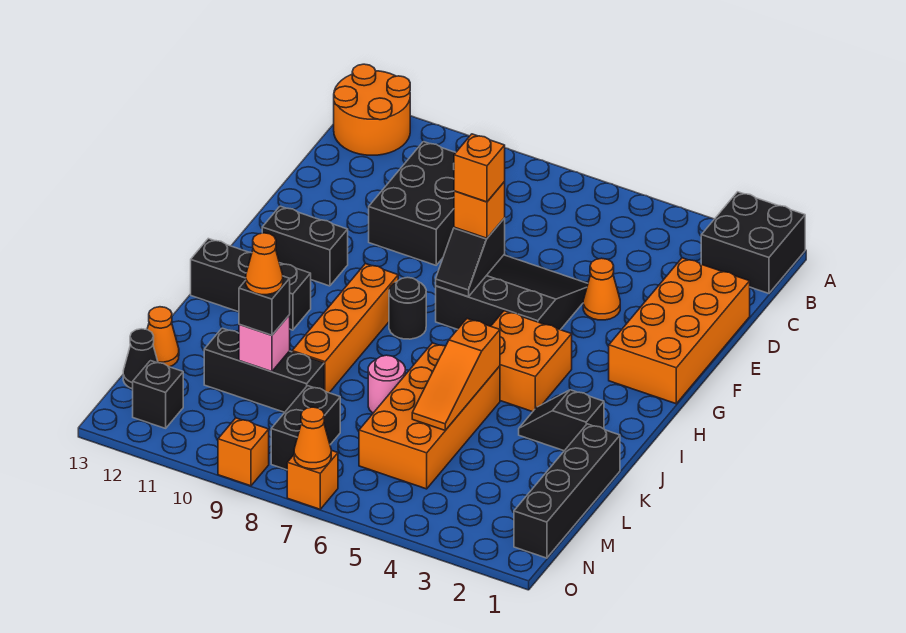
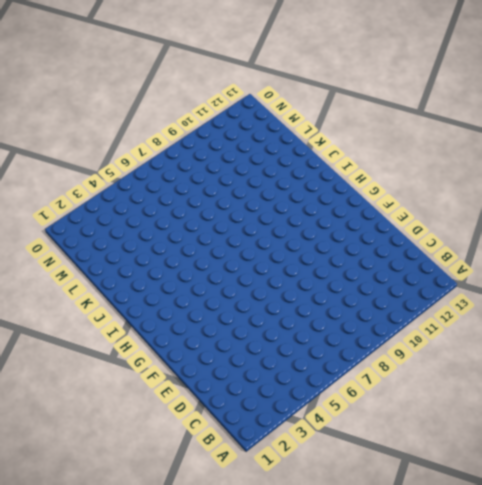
none -> black 2x2 brick [701,192,805,293]
none -> orange 2x2 round brick [334,64,410,155]
none -> black 2x3 brick [369,142,456,265]
none -> orange 2x4 brick [609,258,750,404]

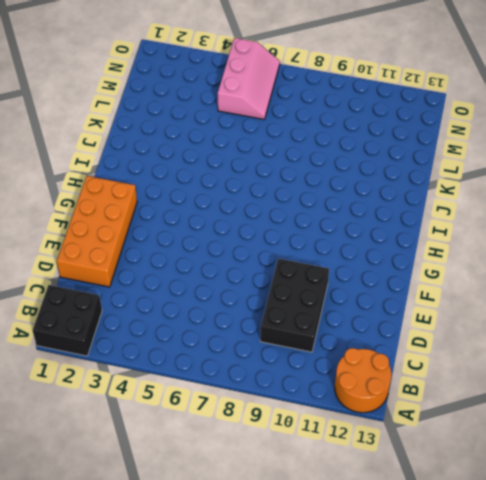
pink 2x3 slope [218,38,280,119] -> orange 2x4 brick [359,343,500,489]
none -> orange 1x1 cone [583,258,620,320]
none -> black 3x3 slope [436,255,588,330]
none -> black 1x2 brick [262,206,348,286]
none -> orange 2x2 brick [491,311,572,412]

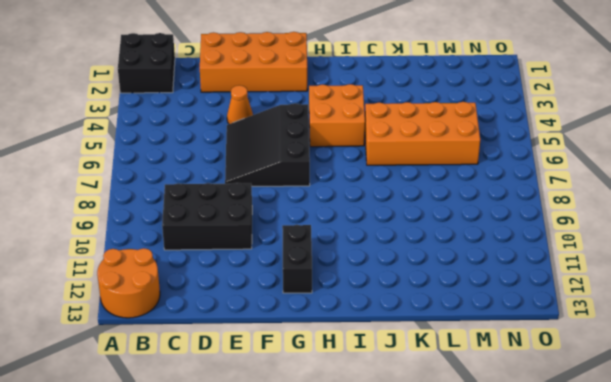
none -> black 1x1 round brick [389,277,426,339]
none -> orange 1x4 brick [292,264,398,393]
none -> black 1x3 brick [191,239,311,330]
none -> black 1x2 slope [519,390,604,451]

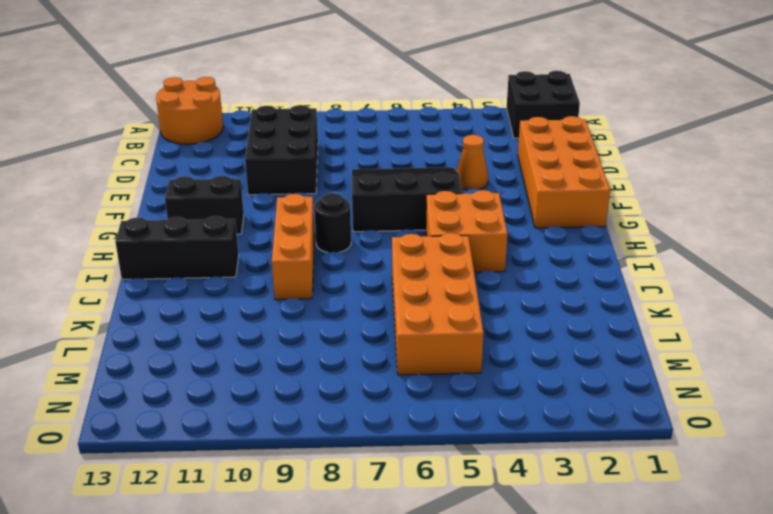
orange 1x3 brick [272,194,315,300] -> orange 1x4 brick [292,264,398,393]
none -> black 1x2 slope [519,390,604,451]
none -> black 1x4 brick [514,424,620,558]
none -> pink 1x1 round brick [368,355,405,413]
none -> black 1x3 brick [204,328,324,412]

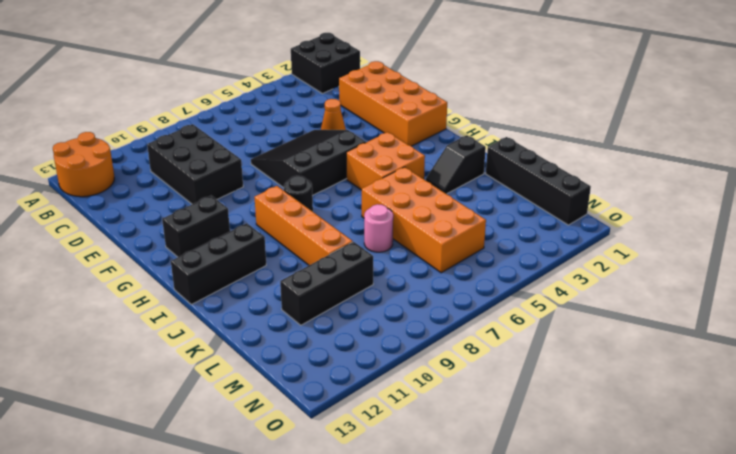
none -> orange 1x1 cone [147,307,179,367]
none -> black 1x2 brick [271,386,340,470]
none -> black 1x1 cone [123,329,158,389]
none -> black 1x1 brick [133,361,183,428]

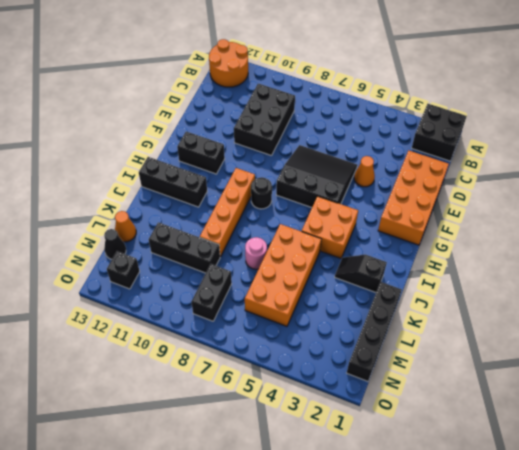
none -> orange 1x1 brick [287,450,338,509]
none -> orange 1x1 brick [218,418,269,486]
none -> black 1x2 slope [436,218,505,297]
none -> orange 1x3 slope [412,319,500,430]

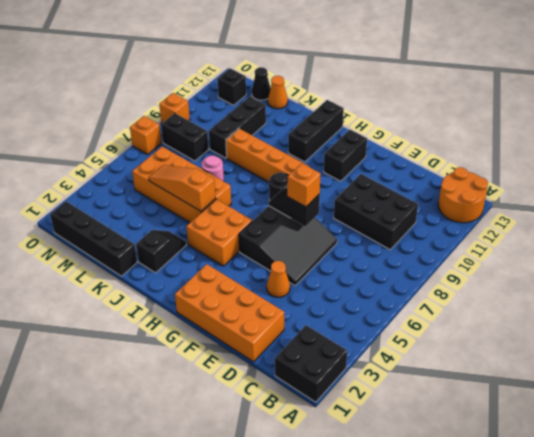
none -> pink 1x1 brick [239,315,290,372]
none -> orange 1x1 cone [294,407,331,469]
none -> black 1x1 brick [239,276,290,335]
none -> orange 1x1 brick [454,134,505,202]

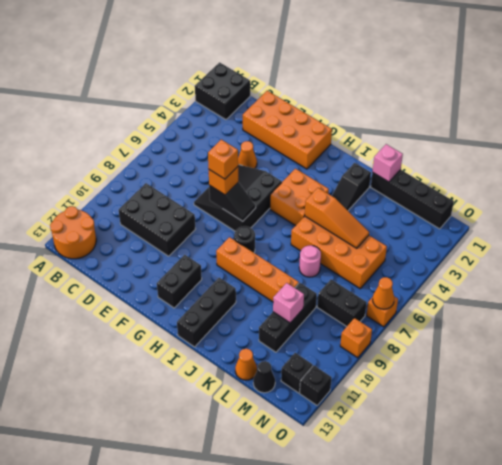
pink 1x1 brick [373,144,403,182] -> none
black 1x1 brick [300,365,332,405] -> black 1x1 brick moved to [239,276,290,335]
none -> orange 1x1 cone [246,233,283,295]

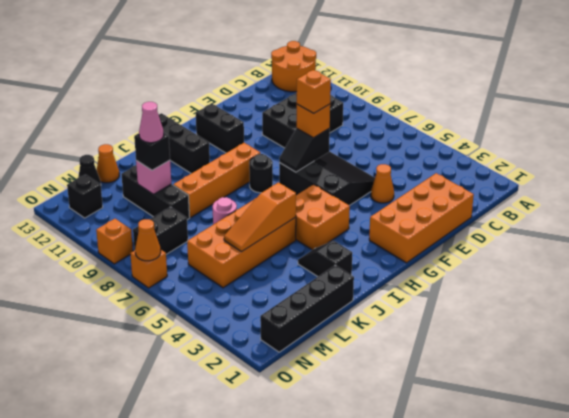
pink 1x1 cone [139,102,164,143] -> orange 1x1 cone [246,233,283,295]
none -> black 2x2 brick [701,192,805,293]

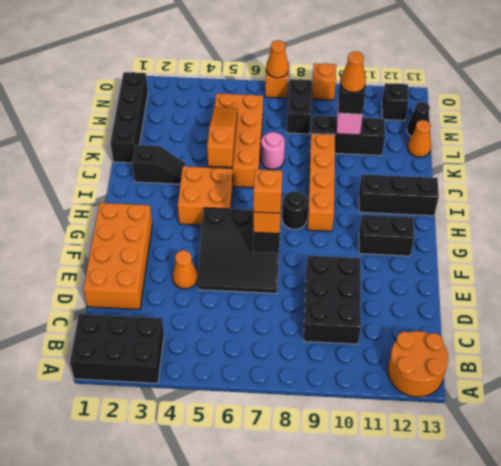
black 2x3 brick [70,314,164,383] -> black 2x2 brick [701,192,805,293]

